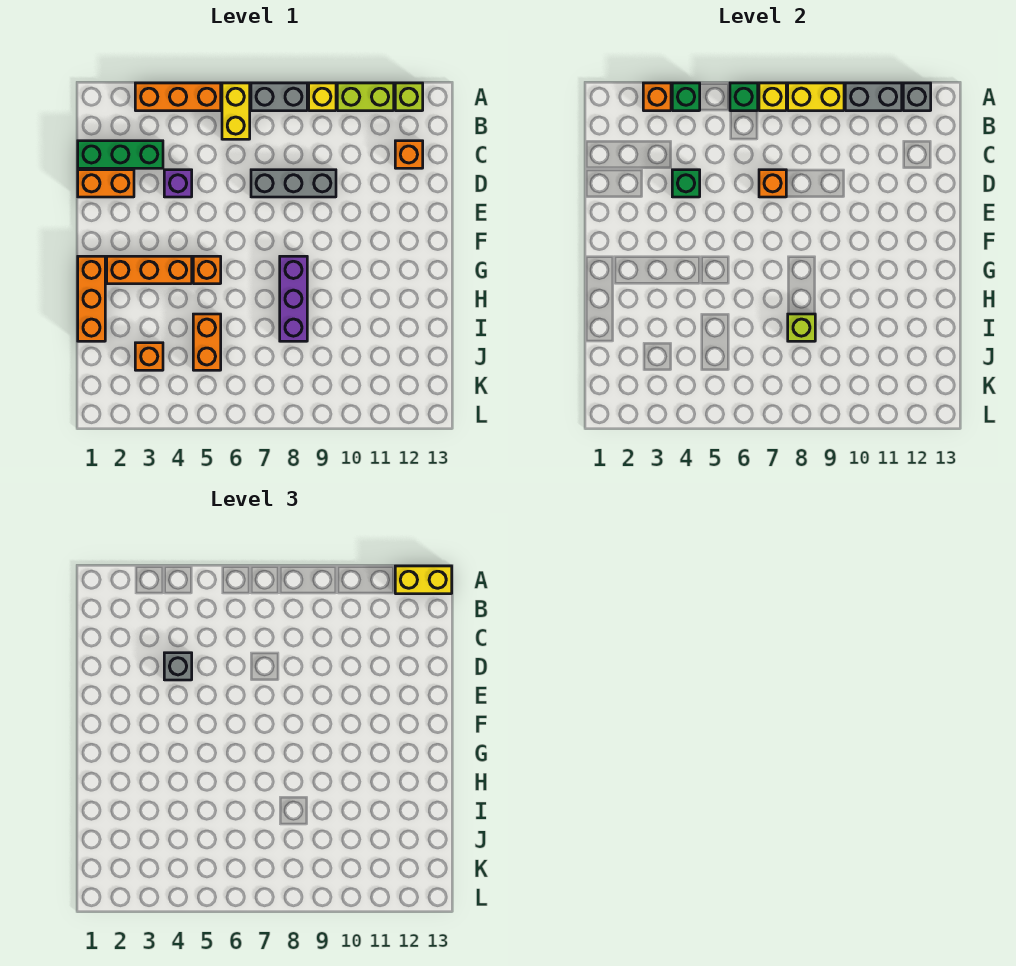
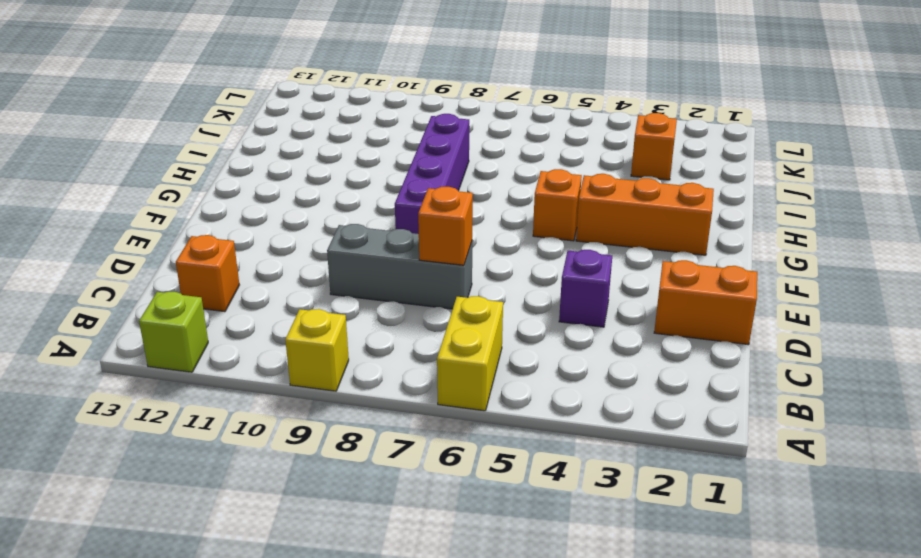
purple 1x4 brick [395,114,469,234] -> purple 1x3 brick [280,256,307,341]
none -> orange 1x3 brick [135,83,221,111]
none -> grey 1x2 brick [251,83,307,111]
none -> lime 1x2 brick [337,83,394,111]

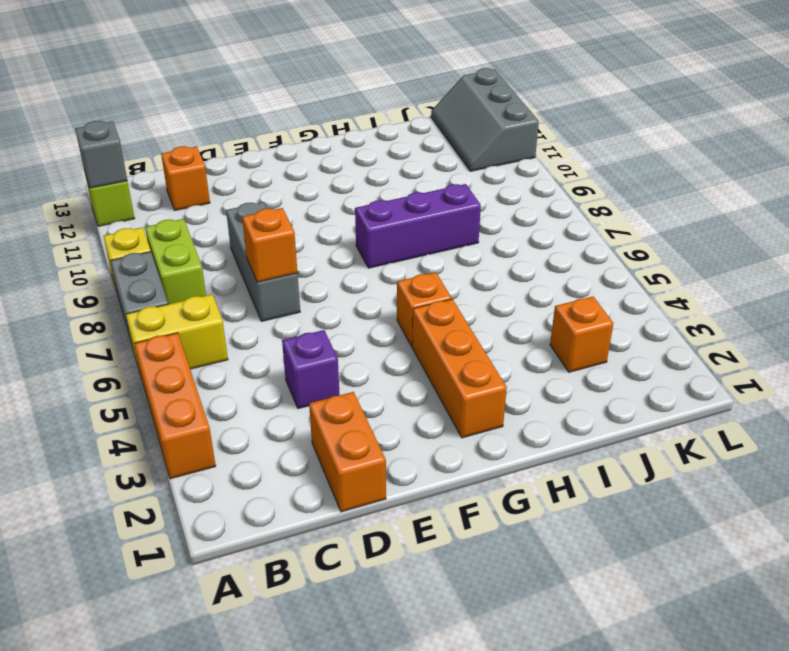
lime 1x2 brick [145,219,206,304] -> lime 1x2 brick moved to [337,83,394,111]
grey 2x3 slope [431,68,539,171] -> none
none -> green 1x3 brick [78,141,163,168]
none -> orange 1x3 brick [78,256,105,341]
none -> orange 1x2 brick [193,314,221,370]

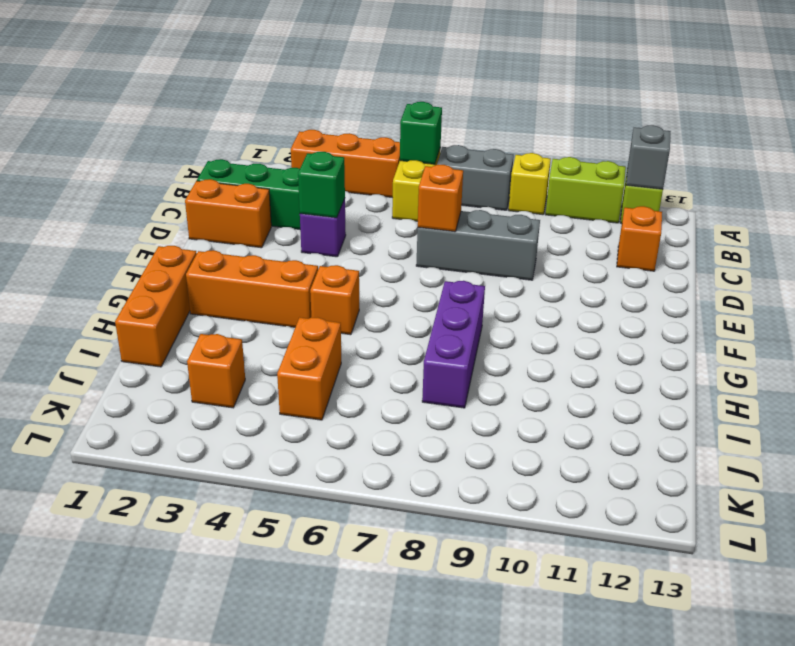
none -> orange 1x1 brick [643,83,671,111]
none -> green 1x1 brick [672,83,700,111]
none -> yellow 1x1 brick [759,83,786,111]

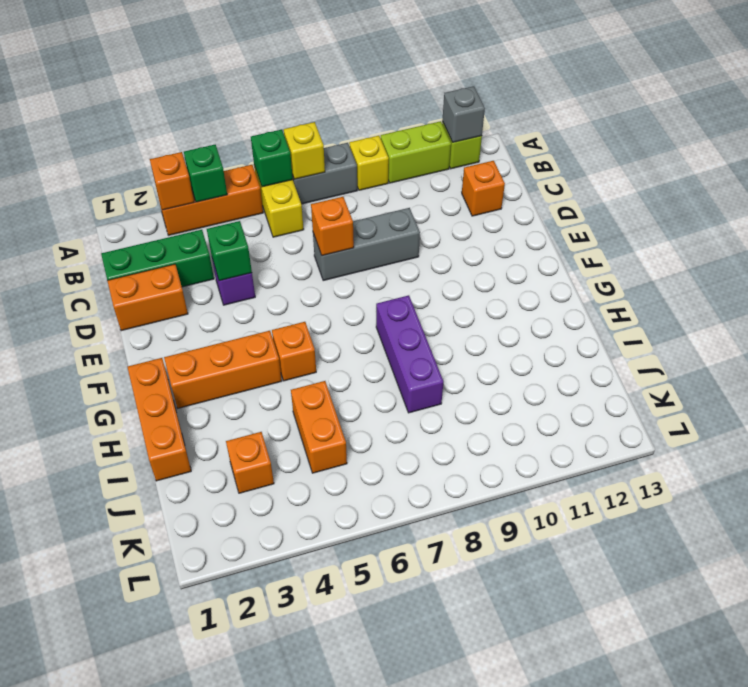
none -> yellow 1x2 brick [788,83,844,111]
none -> grey 1x2 brick [845,83,902,111]
none -> lime 1x1 brick [788,314,815,341]

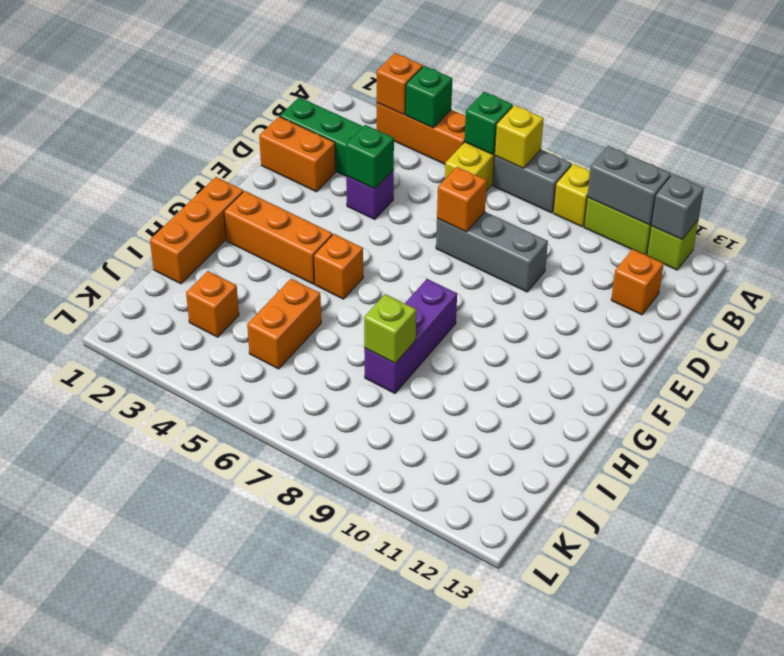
none -> yellow 1x2 brick [788,83,844,111]
none -> yellow 1x2 brick [395,566,452,594]
none -> grey 1x1 brick [164,653,192,680]

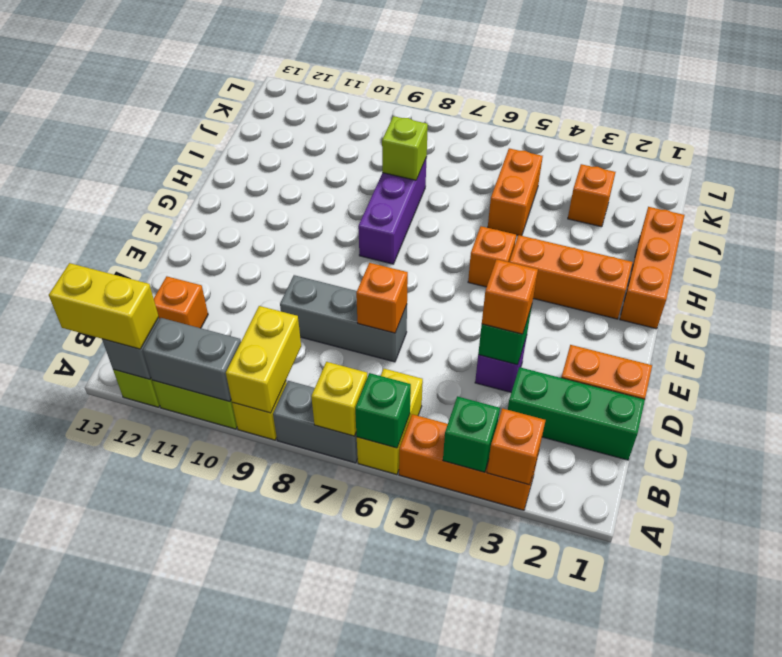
yellow 1x2 brick [226,306,301,413] -> yellow 1x2 brick turned to [788,83,844,111]
orange 1x1 brick [482,259,538,334] -> grey 1x1 brick [164,653,192,680]

